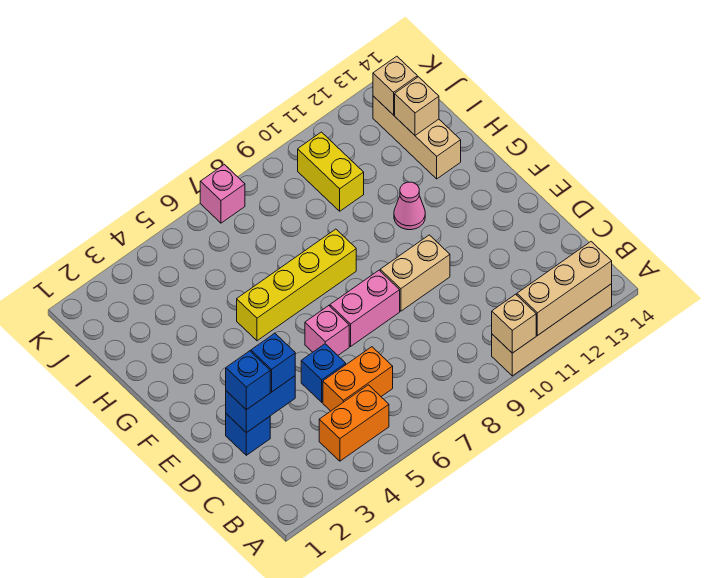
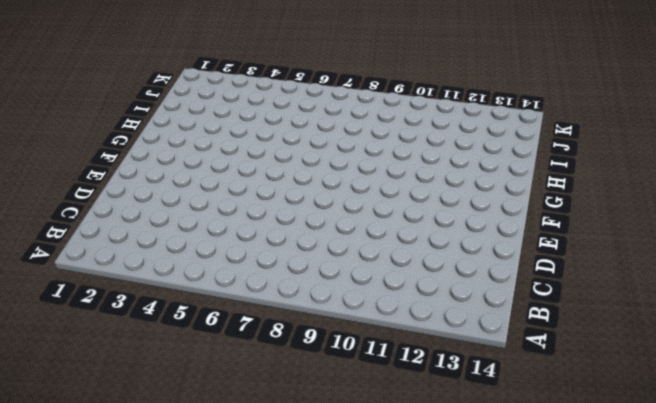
none -> tan 1x4 brick [492,284,612,376]
none -> orange 1x2 brick [319,385,389,461]
none -> orange 1x2 brick [323,347,393,411]

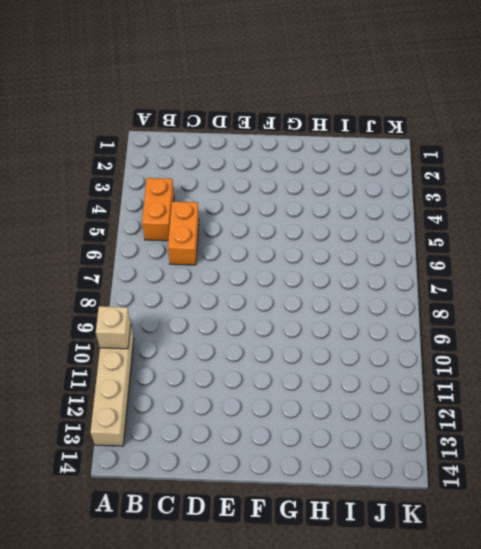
none -> blue 1x1 brick [226,414,270,455]
none -> blue 1x1 brick [301,344,346,402]
none -> pink 1x1 brick [305,306,349,355]

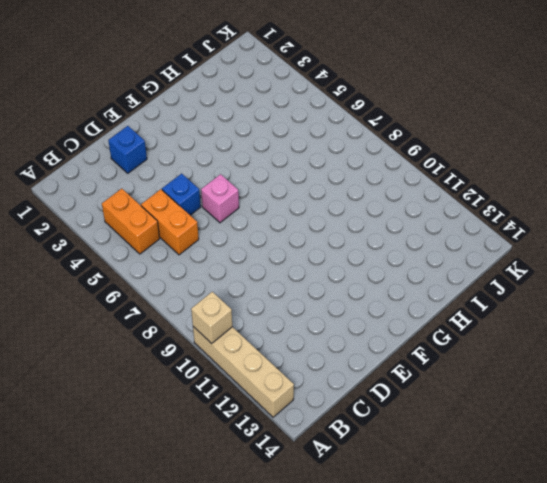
none -> pink 1x2 brick [330,270,400,346]
none -> tan 1x2 brick [380,235,450,311]
none -> yellow 1x4 brick [237,229,356,341]

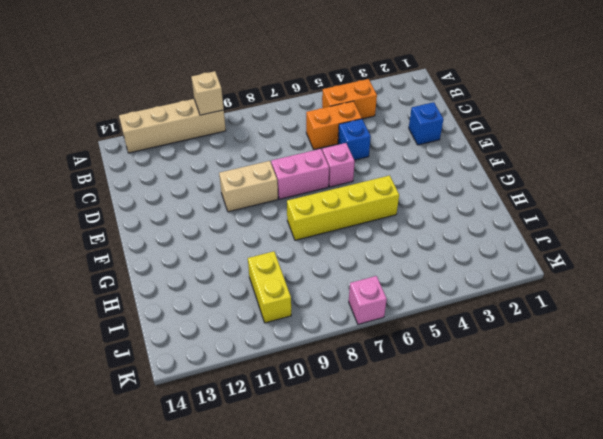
none -> pink 1x1 cone [394,182,425,230]
none -> tan 1x3 brick [373,96,461,179]
none -> tan 1x3 brick [517,242,612,336]

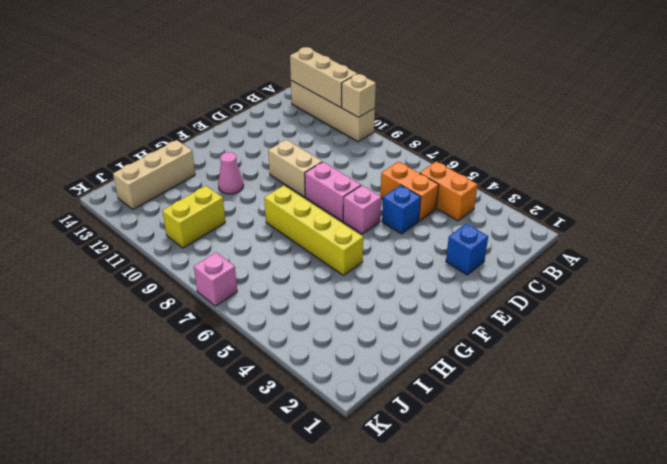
none -> blue 1x2 brick [226,376,295,433]
none -> tan 1x1 brick [395,77,439,135]
none -> tan 1x1 brick [373,56,417,115]

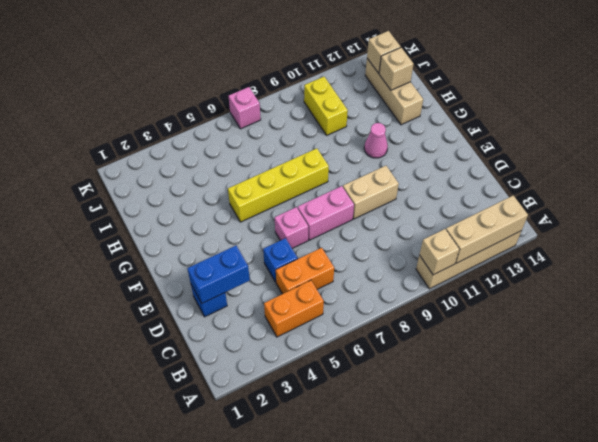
none -> blue 1x1 brick [226,351,270,410]
none -> blue 1x1 brick [251,333,295,392]

